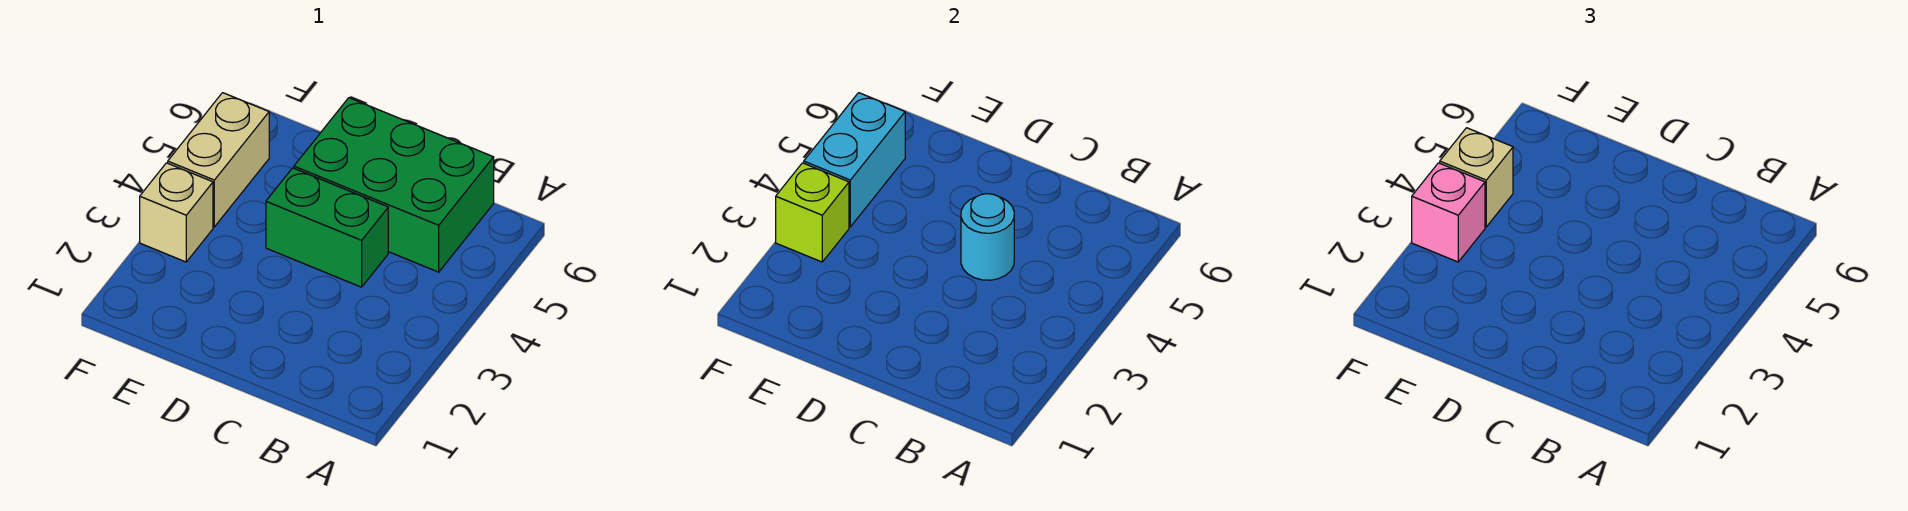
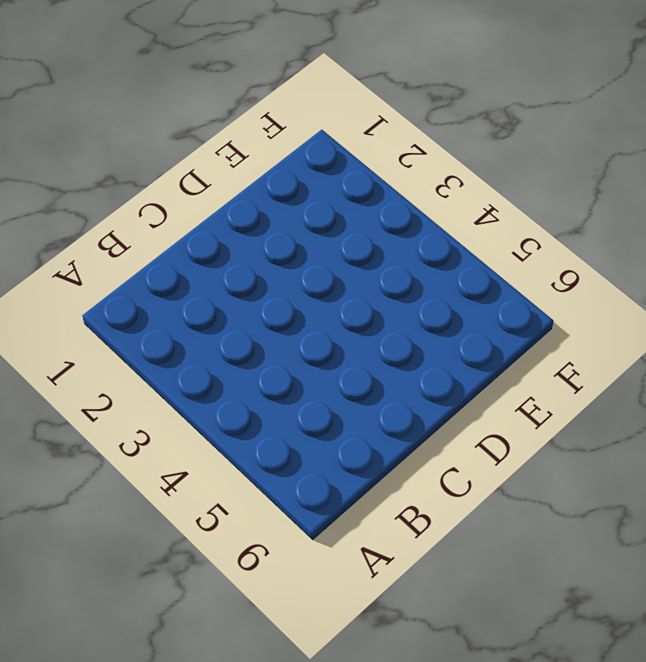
none -> green 2x3 brick [294,98,494,272]
none -> green 1x2 brick [266,168,388,287]

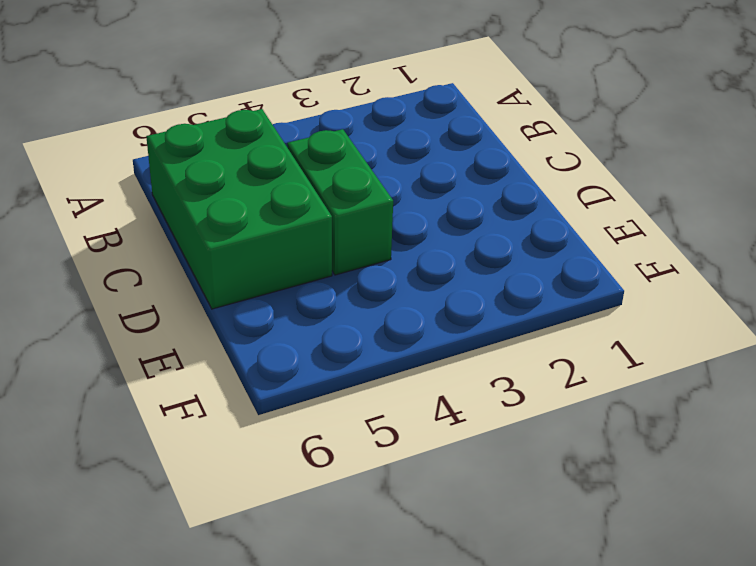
none -> tan 1x1 brick [140,163,213,262]
none -> tan 1x2 brick [168,93,269,227]

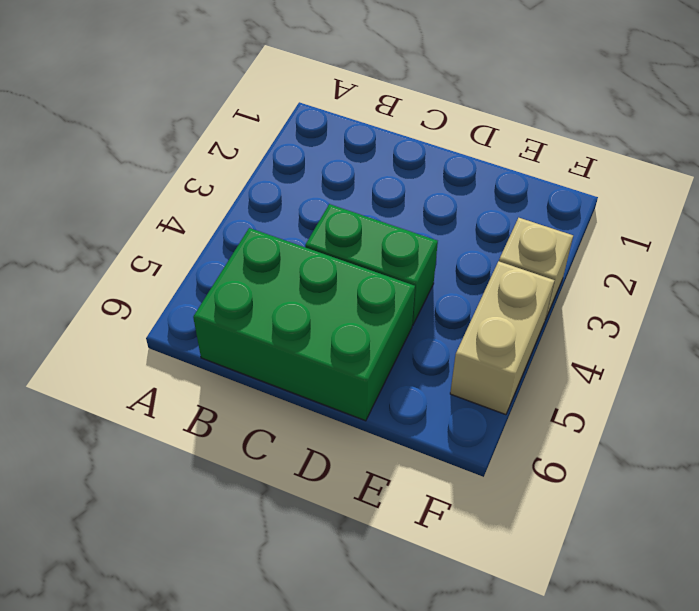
none -> cyan 1x1 round brick [961,194,1014,280]
none -> lime 1x1 brick [776,163,849,262]

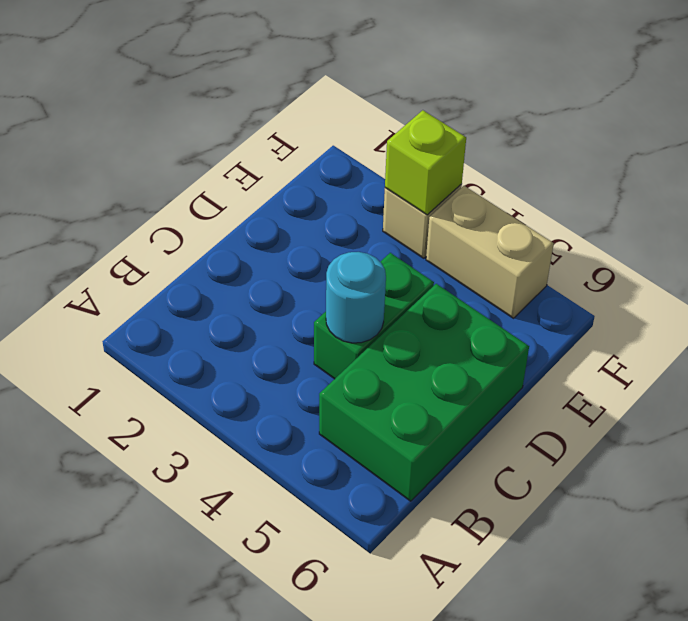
none -> cyan 1x2 brick [804,93,905,227]
none -> pink 1x1 brick [1412,163,1485,262]

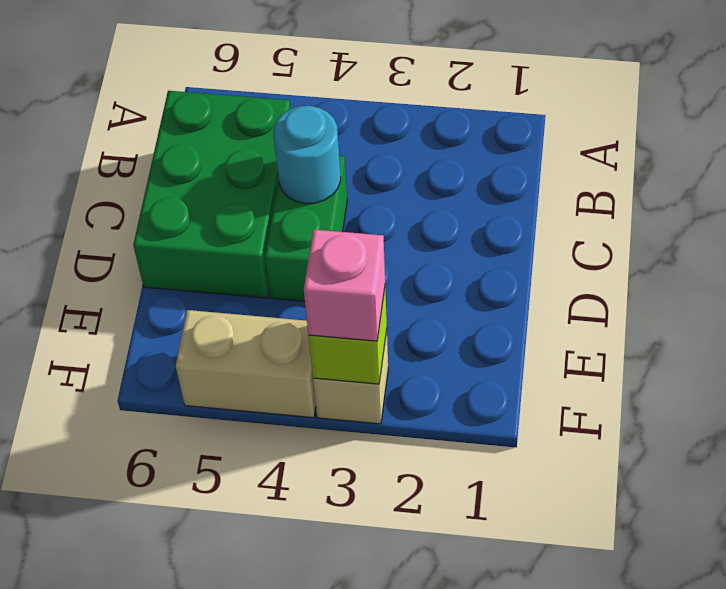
none -> cyan 1x2 brick [804,93,905,227]
none -> tan 1x1 brick [1440,128,1513,227]

